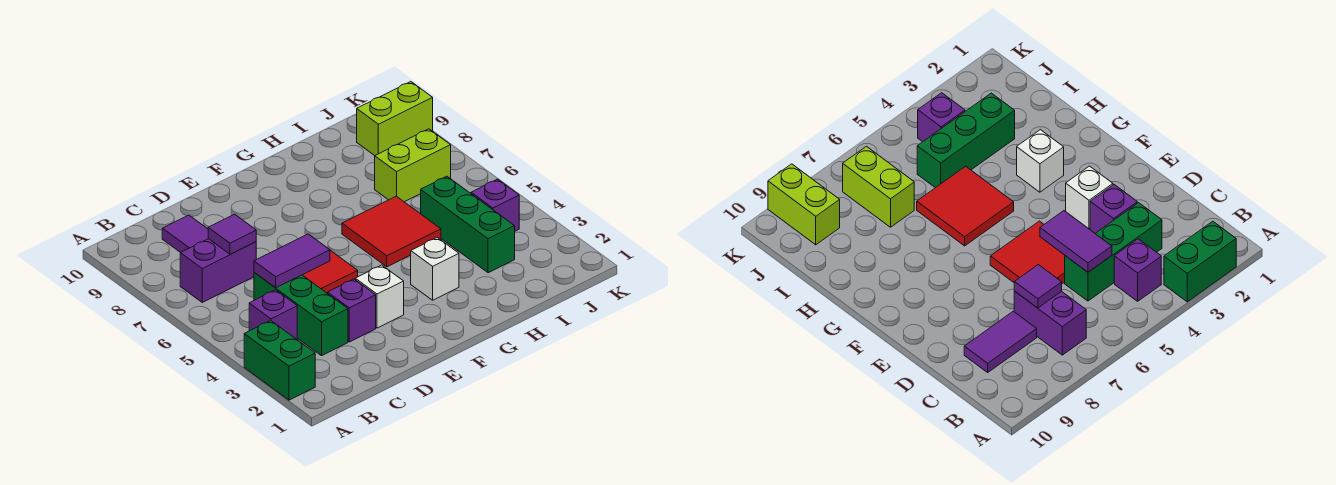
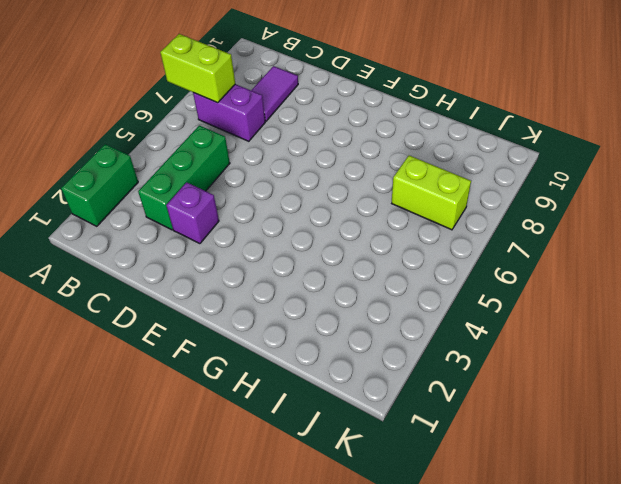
lime 1x2 brick [160,34,235,103] -> lime 1x2 brick moved to [357,82,433,156]
none -> purple 1x1 brick [249,290,297,339]
none -> red 2x2 tile [303,250,358,294]
none -> white 1x1 brick [355,265,404,328]

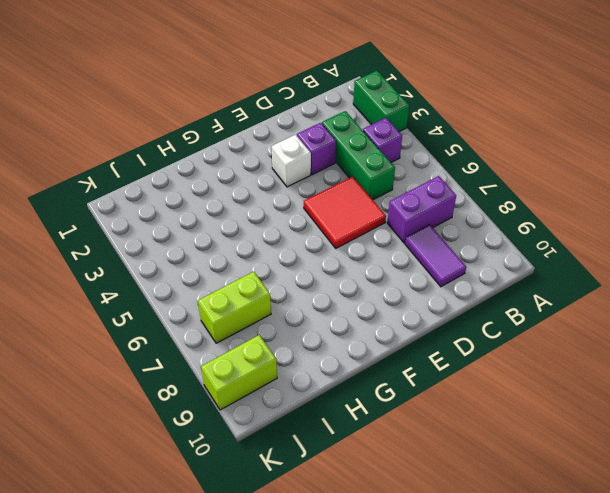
none -> white 1x1 brick [411,238,459,300]
none -> red 2x2 tile [342,196,441,267]
none -> green 1x3 brick [421,176,515,273]

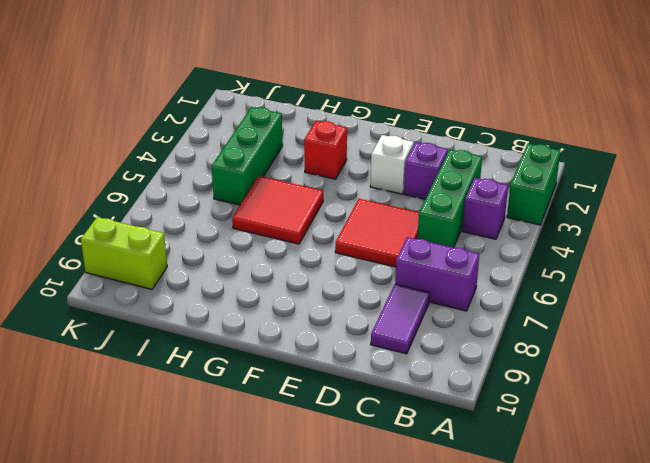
red 1x1 brick [304,121,347,179] -> white 1x1 brick [411,238,459,300]
none -> lime 1x2 brick [375,129,451,202]
none -> purple 1x1 brick [471,179,519,231]
none -> purple 1x2 tile [254,234,330,288]

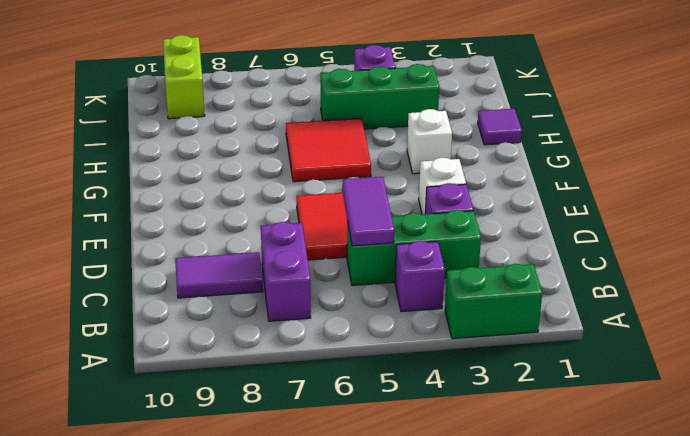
purple 1x1 tile [478,109,522,145] -> purple 1x1 tile moved to [208,214,256,254]
none -> lime 1x2 brick [375,129,451,202]

